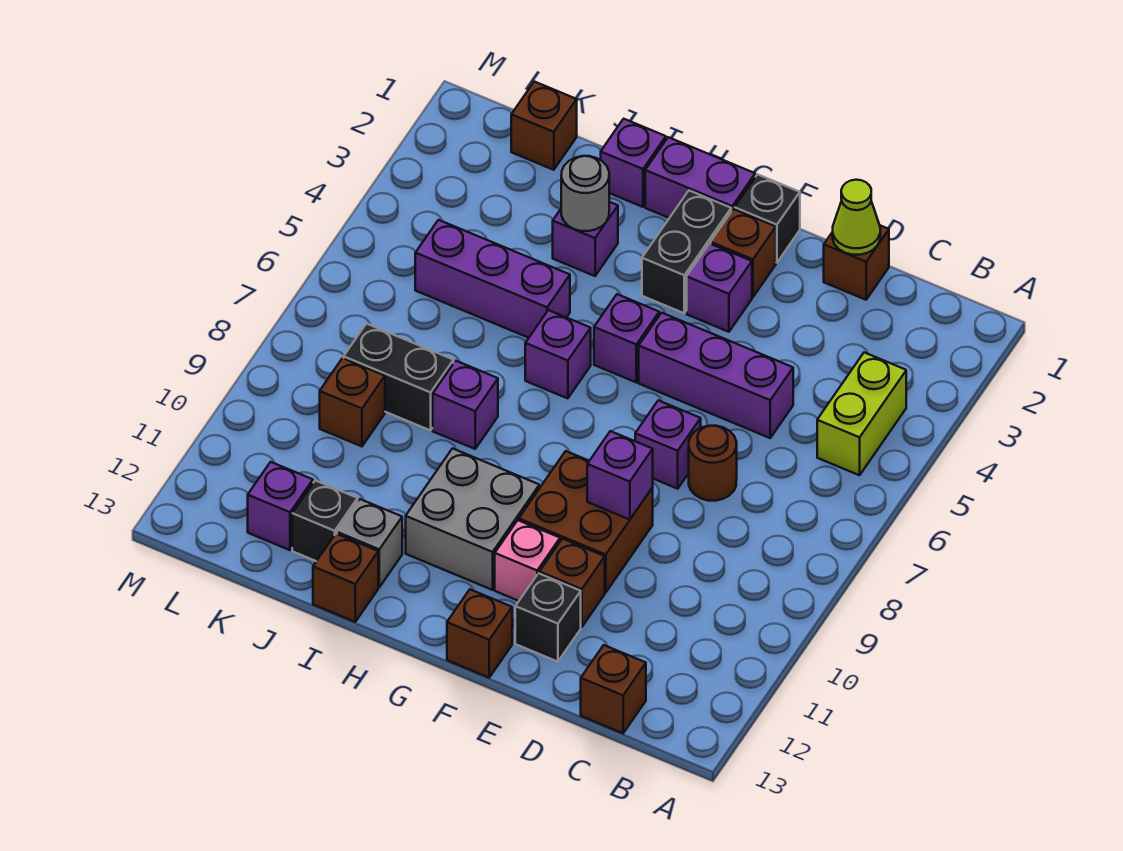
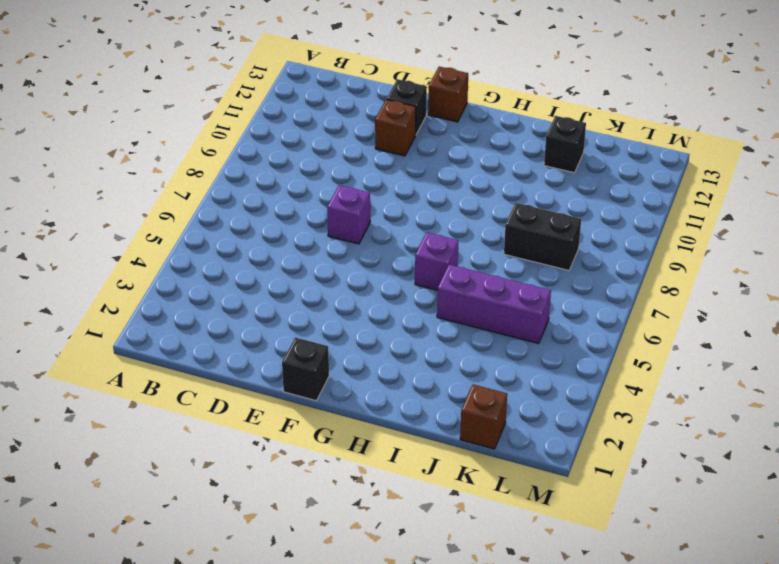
none -> lime 1x2 brick [817,352,906,475]
none -> brown 1x1 brick [581,645,646,733]
none -> brown 1x1 brick [824,225,889,300]
none -> purple 1x3 brick [639,313,793,438]

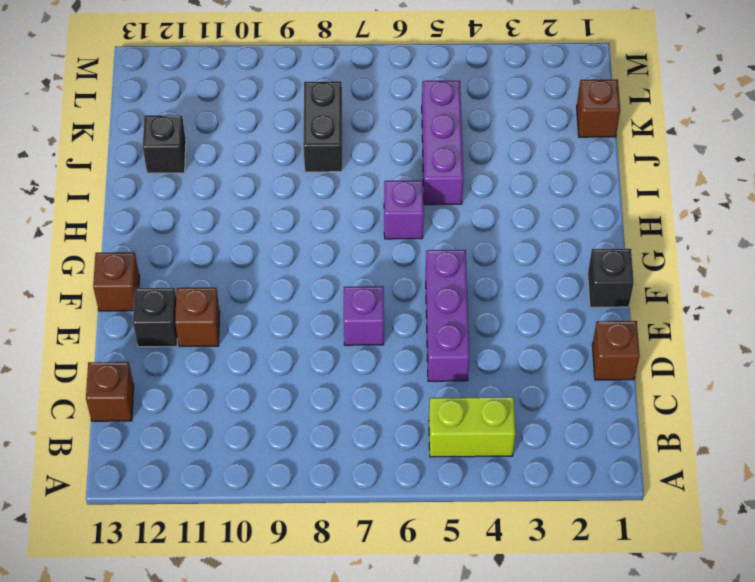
none -> brown 1x1 round brick [689,426,737,501]
none -> brown 2x2 brick [519,451,653,593]
none -> brown 1x1 brick [711,209,776,297]
none -> purple 1x1 brick [687,244,752,332]

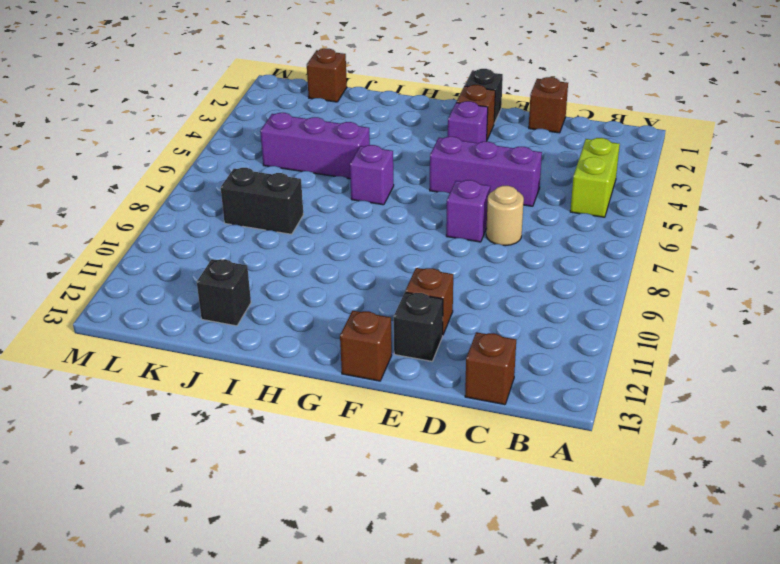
tan 1x1 round brick [486,186,524,246] -> brown 1x1 round brick [689,426,737,501]
none -> brown 2x2 brick [519,451,653,593]
none -> pink 1x1 brick [495,520,560,601]
none -> purple 1x2 brick [645,137,755,218]
none -> black 1x2 brick [642,191,731,313]

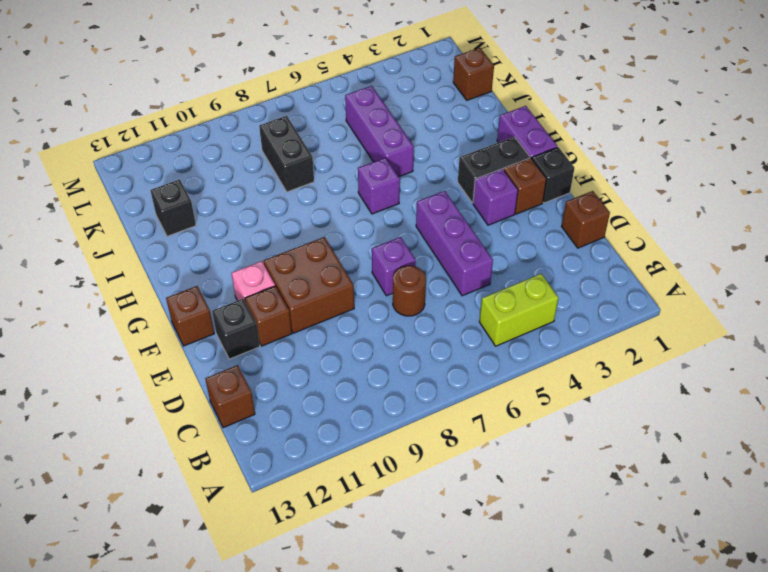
none -> purple 1x1 brick [594,294,659,382]
none -> grey 2x2 brick [406,449,539,590]
none -> purple 1x1 brick [601,119,666,207]
none -> purple 1x1 brick [553,202,618,276]

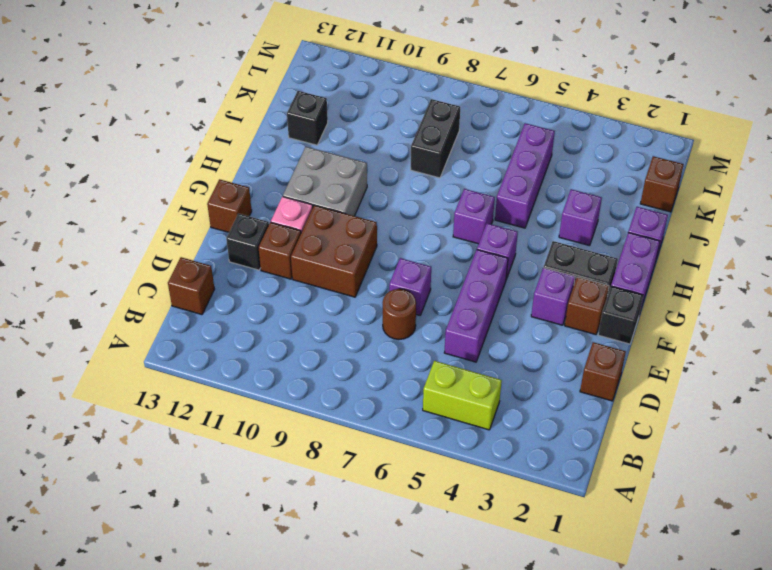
none -> purple 1x1 brick [433,361,498,449]
none -> grey 1x1 brick [337,499,402,587]
none -> brown 1x1 brick [313,534,378,622]
none -> brown 1x1 brick [320,358,385,446]

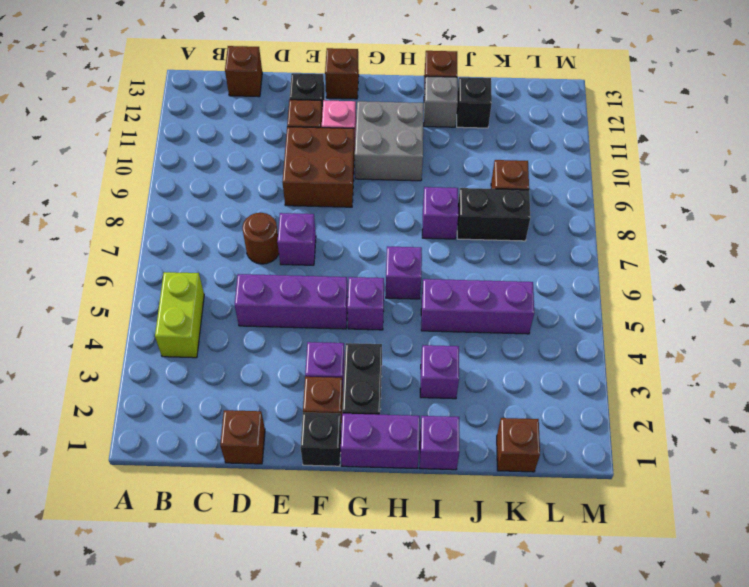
none -> purple 1x1 brick [248,462,313,550]
none -> lime 1x1 cone [833,180,880,255]
none -> purple 1x1 brick [587,431,653,520]
none -> grey 1x1 round brick [561,156,609,231]

